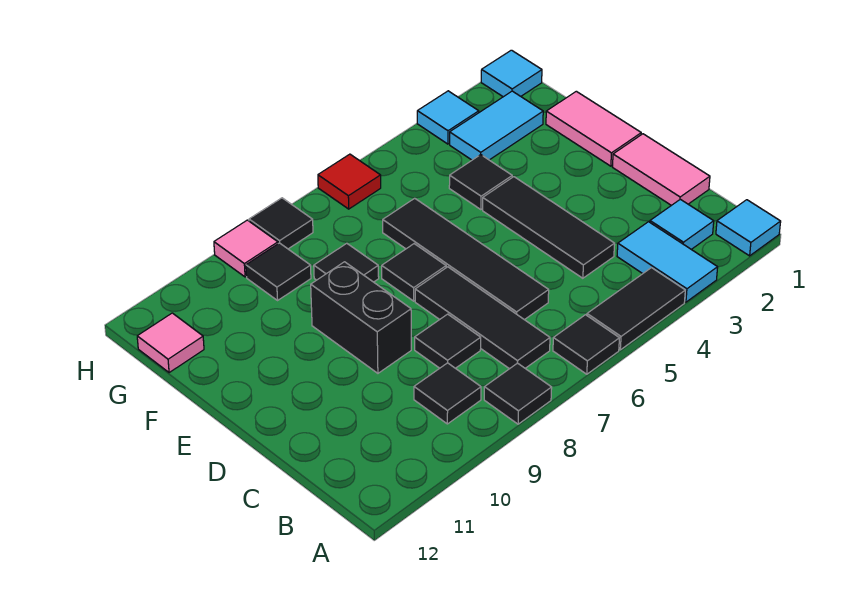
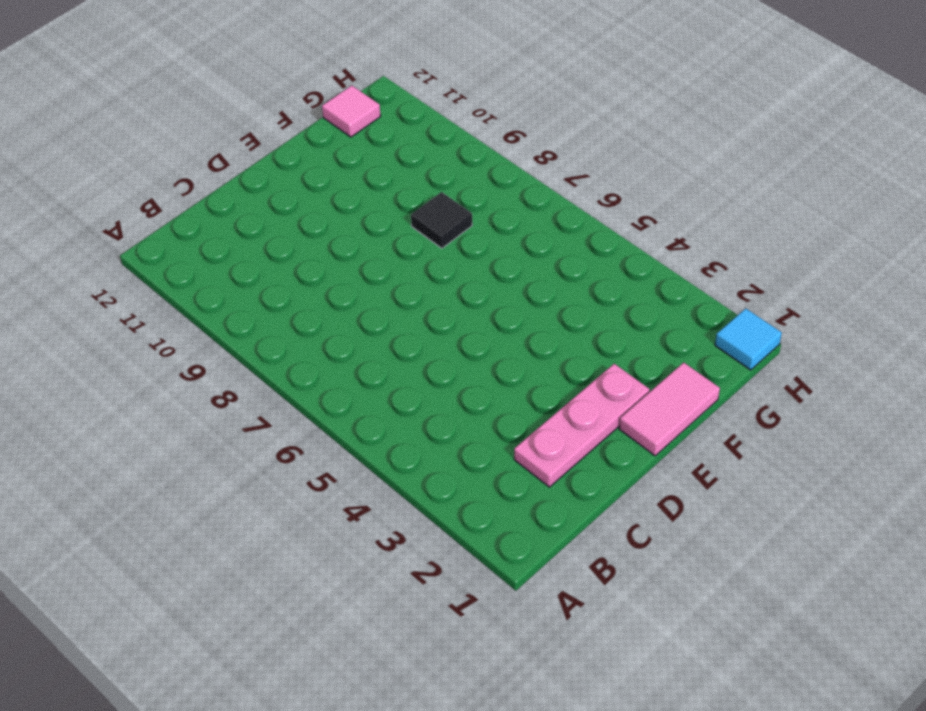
pink 1x3 plate [514,364,650,487] -> none
none -> cyan 1x1 tile [716,200,781,256]
none -> cyan 1x2 tile [617,222,718,302]
none -> black 1x2 tile [587,268,685,350]

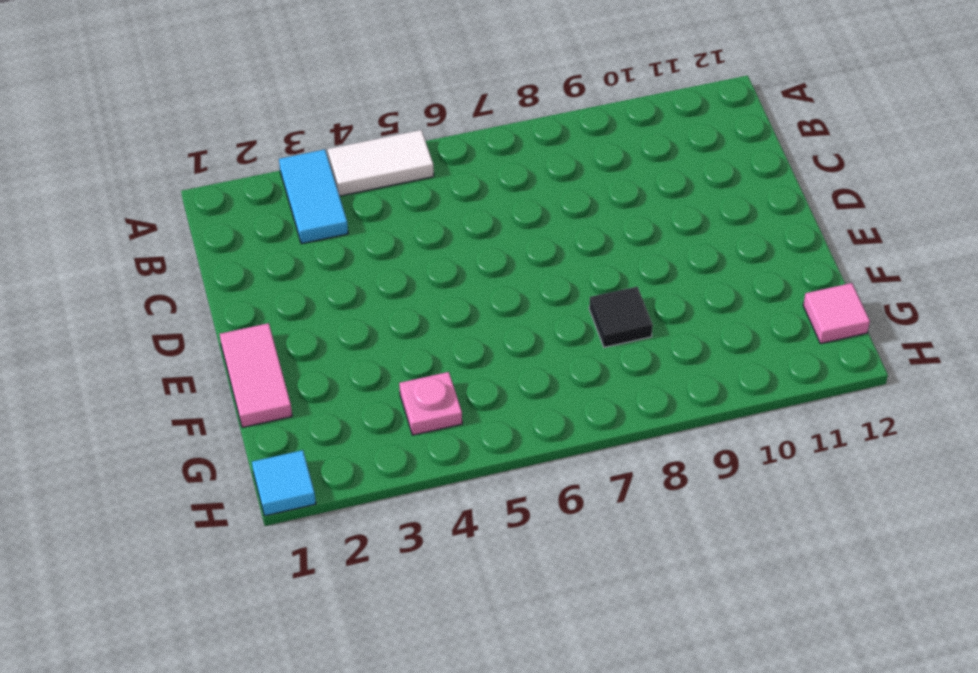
white 1x2 tile [328,130,434,196] -> black 1x2 tile [587,268,685,350]
pink 1x1 plate [399,372,462,435] -> none
none -> cyan 1x1 tile [716,200,781,256]
none -> black 1x1 tile [553,315,619,374]
none -> black 1x1 tile [484,363,552,424]

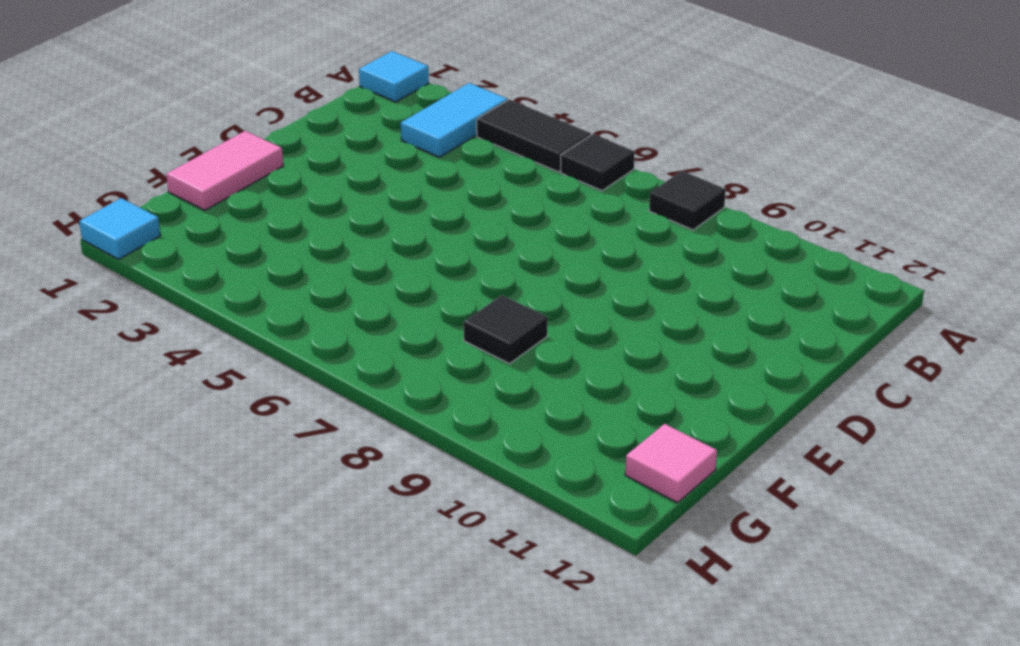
none -> cyan 1x1 tile [650,199,714,249]
none -> black 1x3 tile [415,267,550,369]
none -> black 1x1 tile [414,363,481,424]

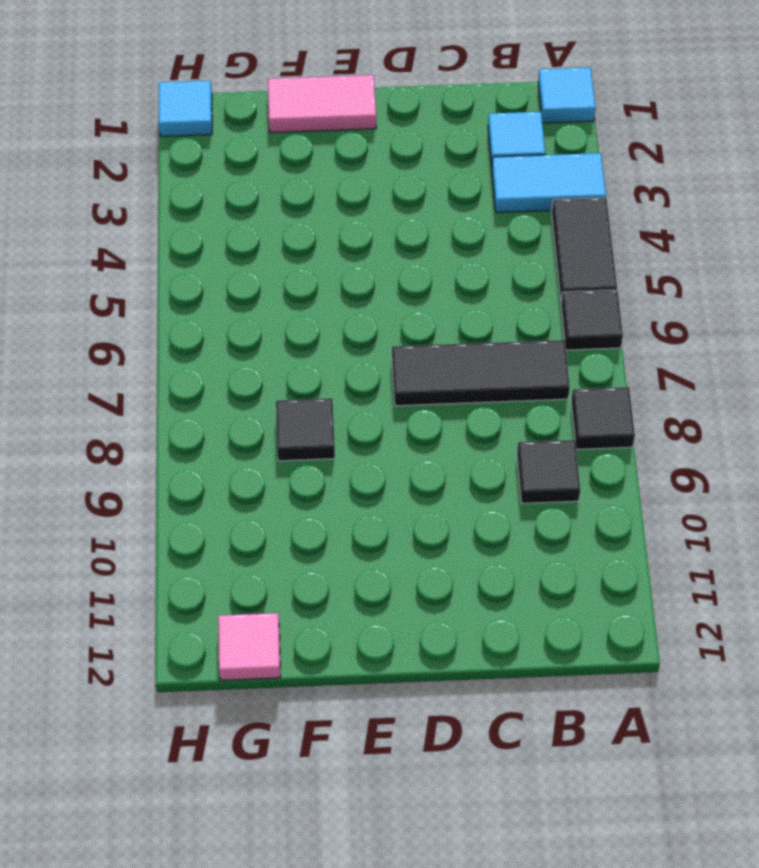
none -> pink 1x2 tile [612,134,710,205]
none -> black 1x3 tile [483,177,615,278]
none -> black 1x4 tile [383,198,549,320]

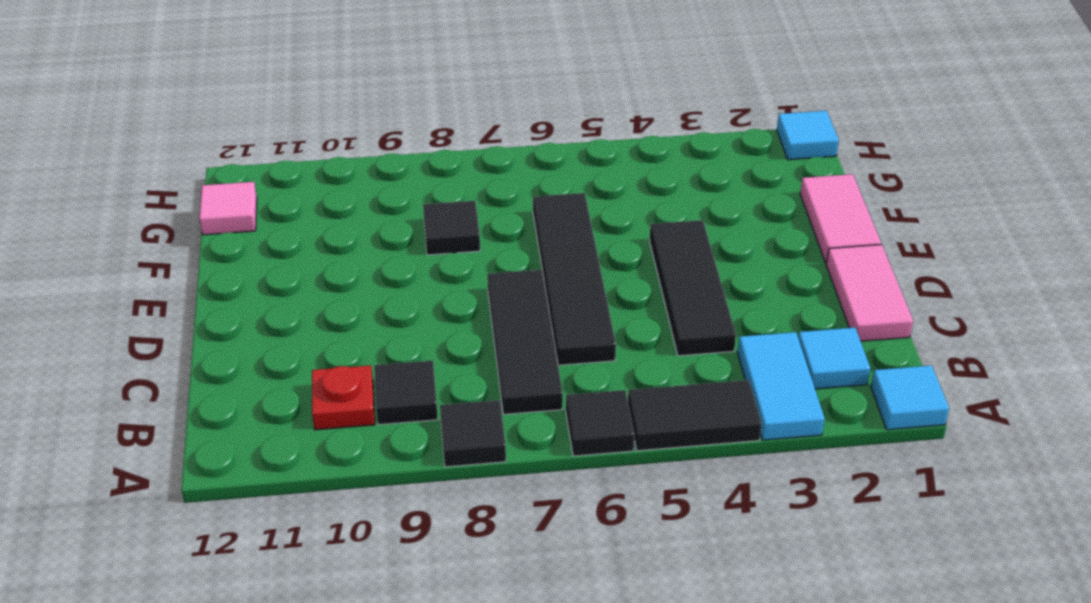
red 1x1 plate [312,365,375,430] -> none
none -> black 1x1 tile [415,314,481,368]
none -> black 1x2 brick [311,262,411,373]
none -> black 1x1 tile [382,244,446,301]

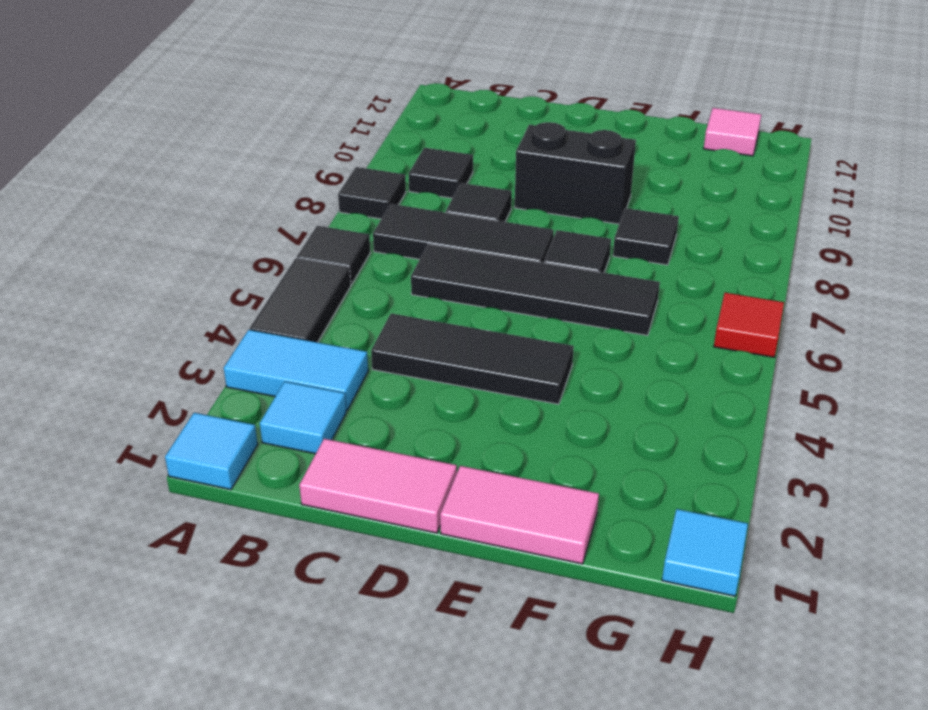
none -> black 1x1 tile [449,155,512,210]
none -> cyan 1x2 tile [450,91,543,160]
none -> black 1x1 tile [246,243,311,300]

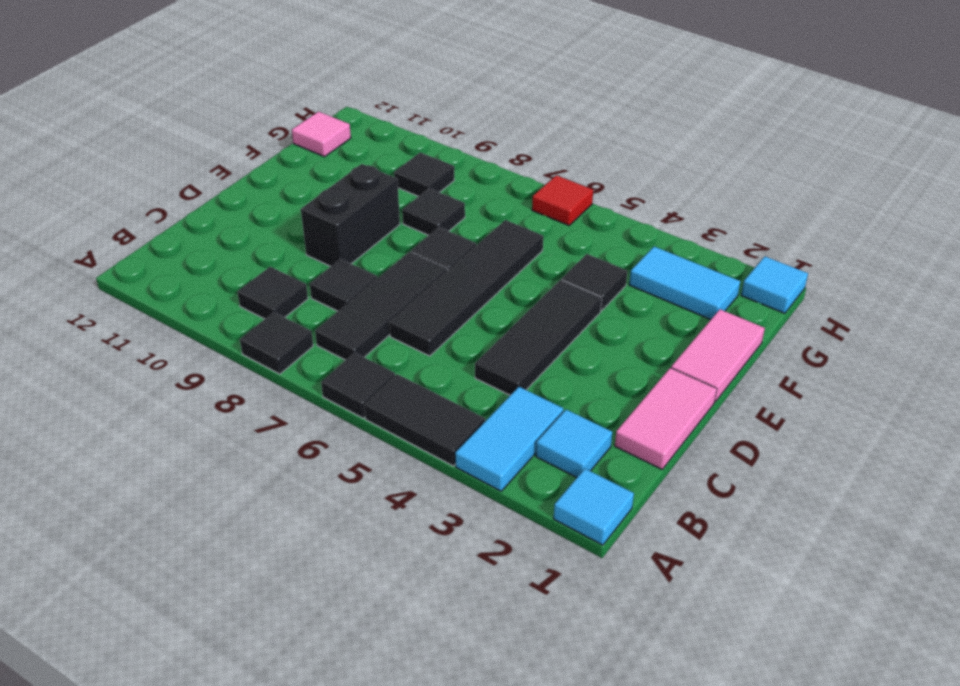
none -> cyan 1x1 tile [417,91,479,144]
none -> black 1x1 tile [249,198,313,249]
none -> pink 1x1 tile [214,220,278,277]

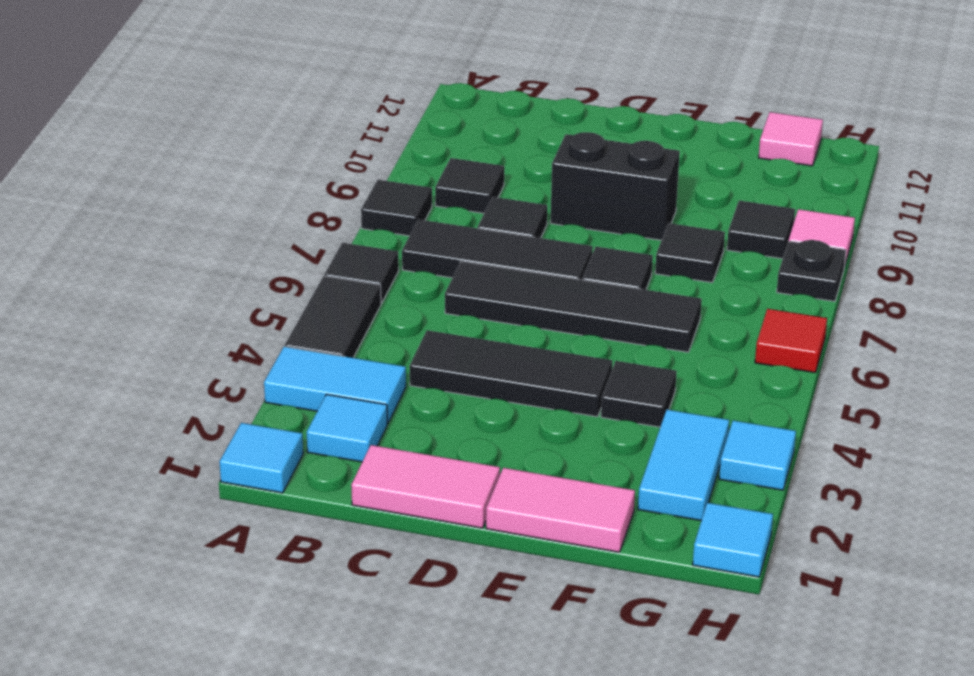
black 1x1 plate [777,240,846,301] -> black 1x1 tile [249,198,313,249]

